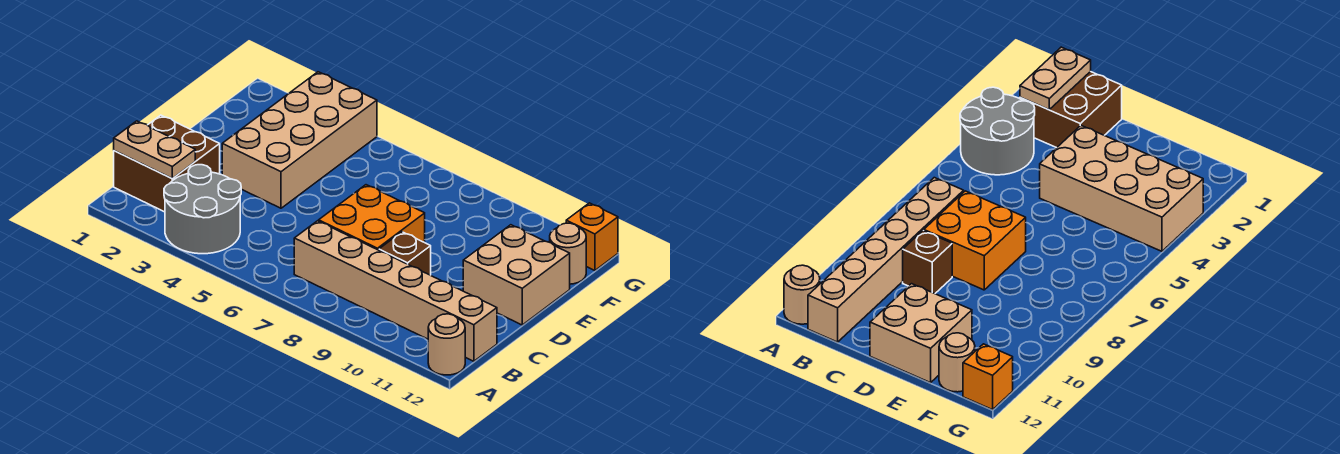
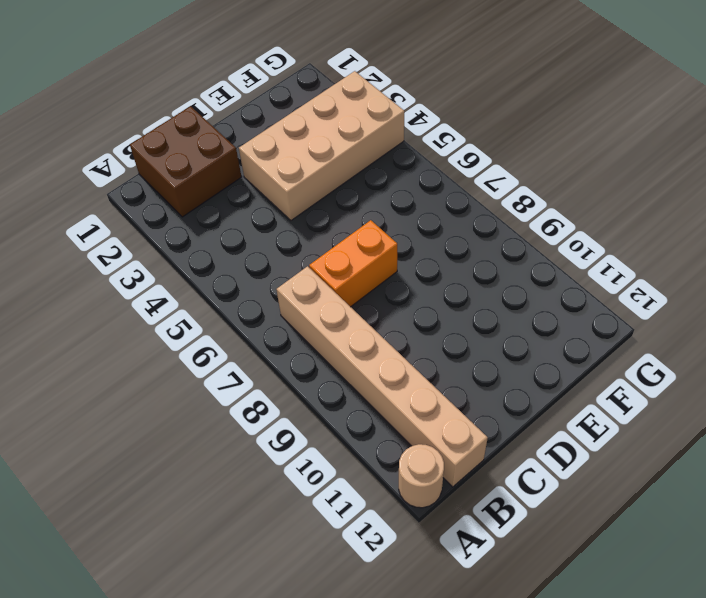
orange 1x2 brick [309,220,397,307] -> orange 2x2 brick [319,185,425,250]
none -> grey 2x2 round brick [164,165,241,254]
none -> brown 1x1 brick [379,232,431,275]

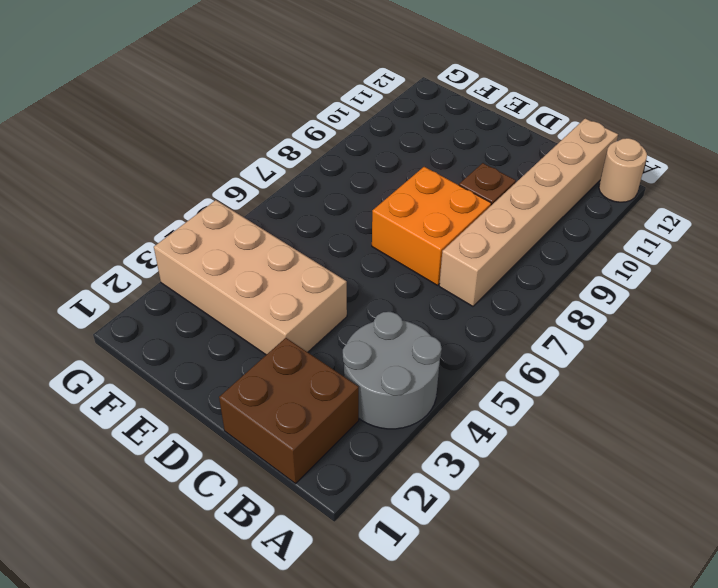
none -> tan 2x2 brick [463,225,570,325]
none -> tan 1x1 round brick [550,223,586,284]

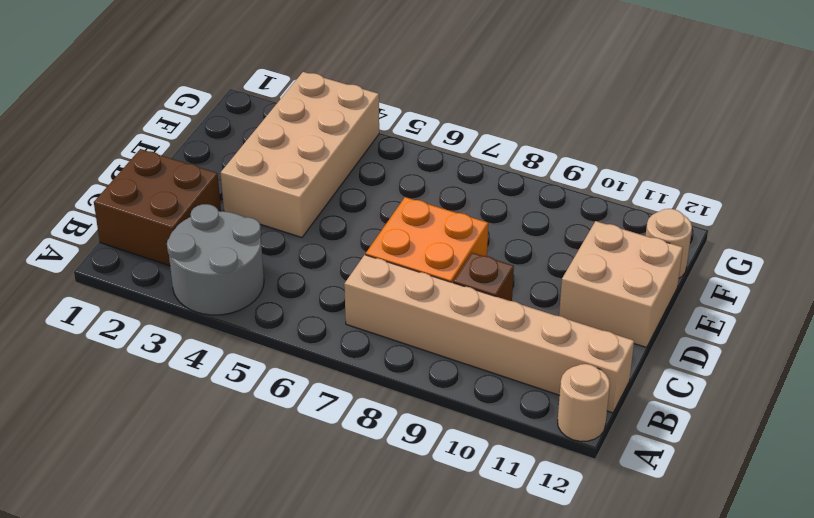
none -> orange 1x1 brick [566,203,618,271]
none -> tan 1x2 plate [114,121,195,178]

